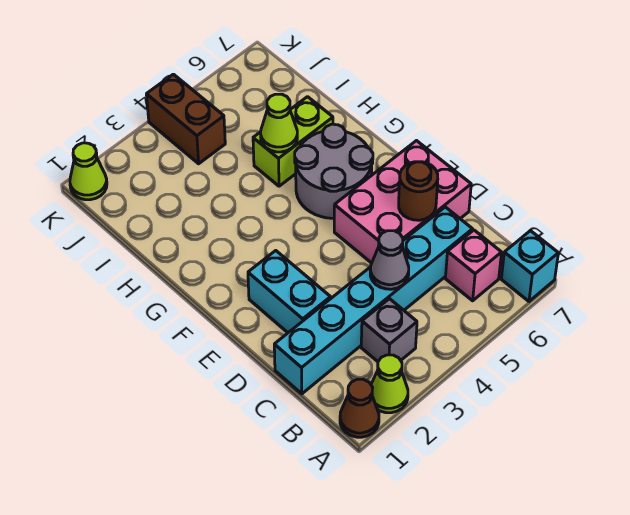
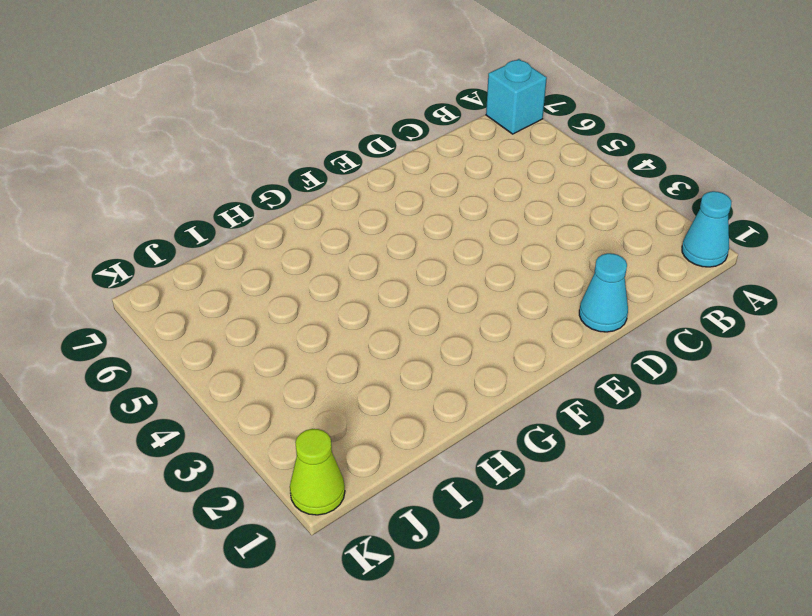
cyan 1x1 cone [682,191,732,267] -> brown 1x1 cone [340,379,379,437]
cyan 1x1 cone [579,253,628,332] -> none
none -> lime 1x1 cone [371,355,408,413]
none -> grey 1x1 brick [361,299,417,362]
none -> pink 1x1 brick [445,230,502,301]

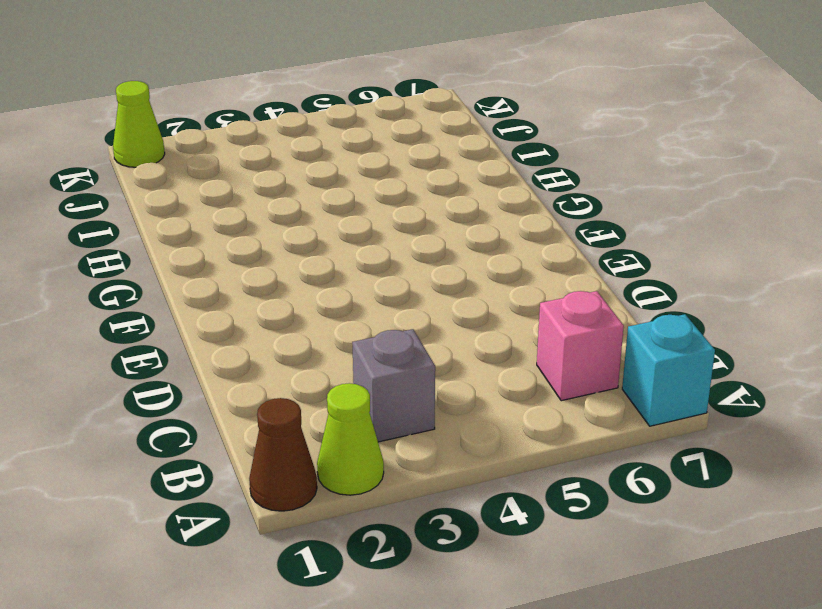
none -> cyan 1x6 brick [274,207,472,394]
none -> cyan 1x2 brick [248,251,331,333]
none -> pink 2x3 brick [334,141,471,263]

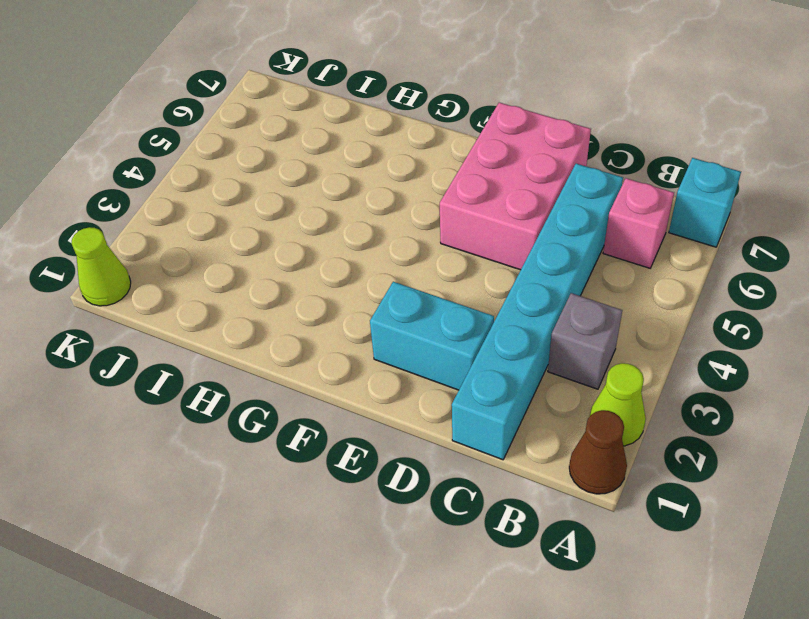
none -> grey 2x2 round brick [295,124,373,218]
none -> lime 1x2 brick [253,97,333,186]
none -> brown 1x2 brick [146,74,225,164]

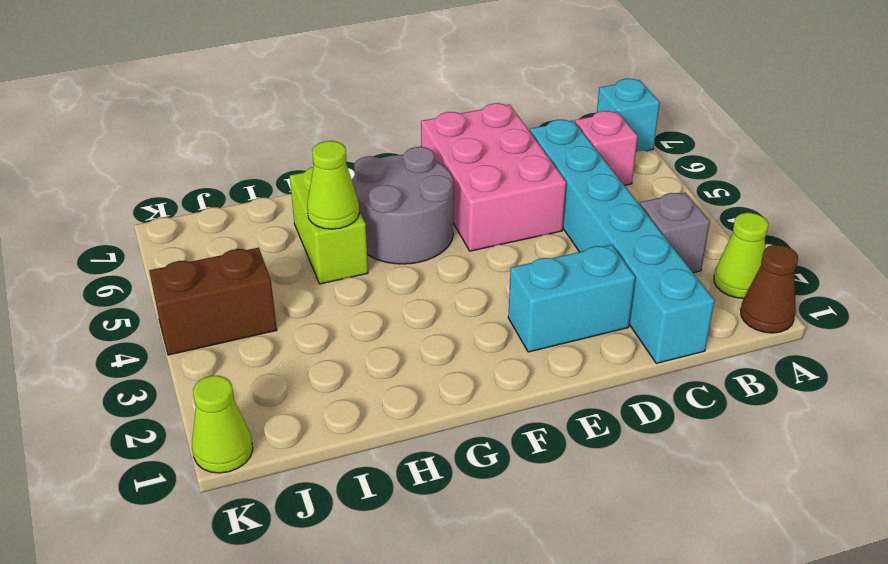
none -> grey 1x1 cone [370,231,409,289]
none -> brown 1x1 round brick [399,162,438,220]

